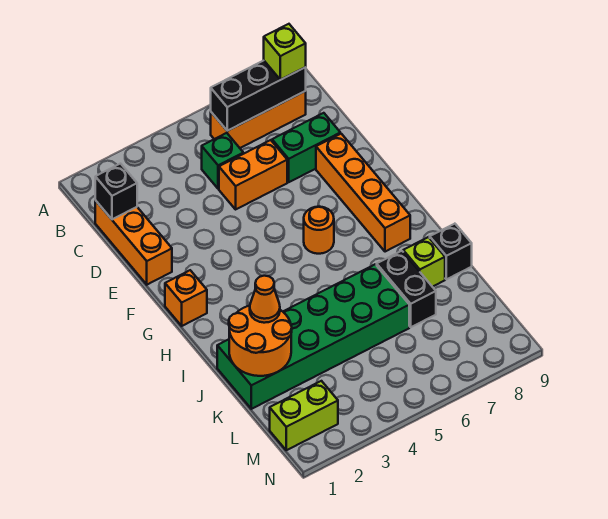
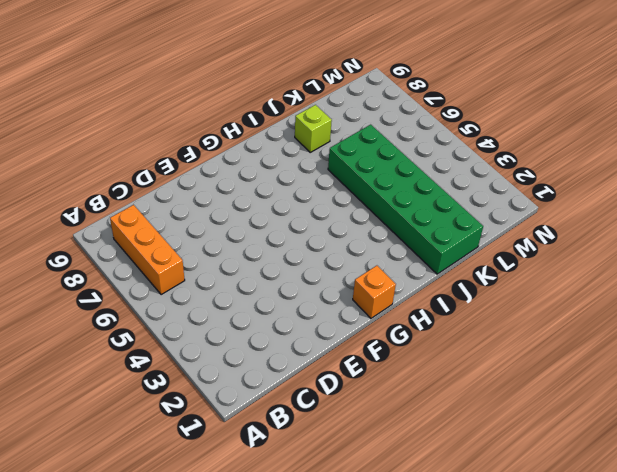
none -> orange 1x3 brick [95,200,172,285]
none -> green 1x1 brick [202,133,243,189]
none -> orange 1x2 brick [219,140,287,209]

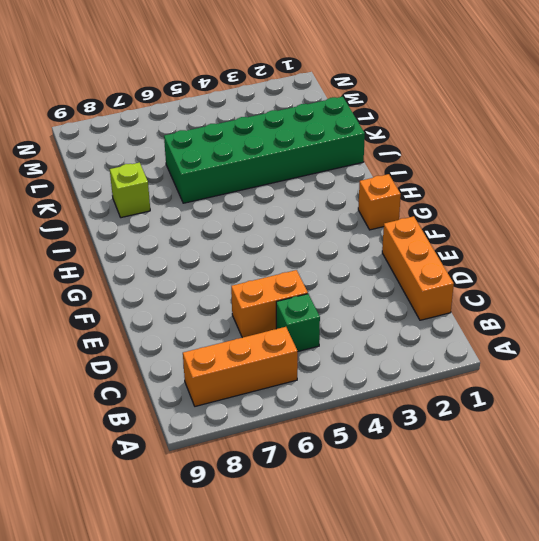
none -> green 1x2 brick [272,113,340,182]
none -> orange 1x4 brick [316,134,410,252]
none -> orange 1x1 round brick [304,207,334,254]

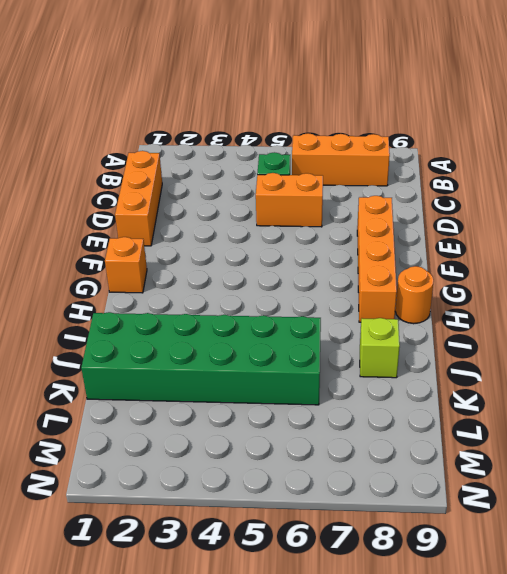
orange 1x1 round brick [395,266,434,324] -> orange 1x1 round brick moved to [304,207,334,254]
none -> green 1x2 brick [272,113,340,182]
none -> black 1x2 brick [377,251,436,327]
none -> black 1x1 brick [430,224,472,279]

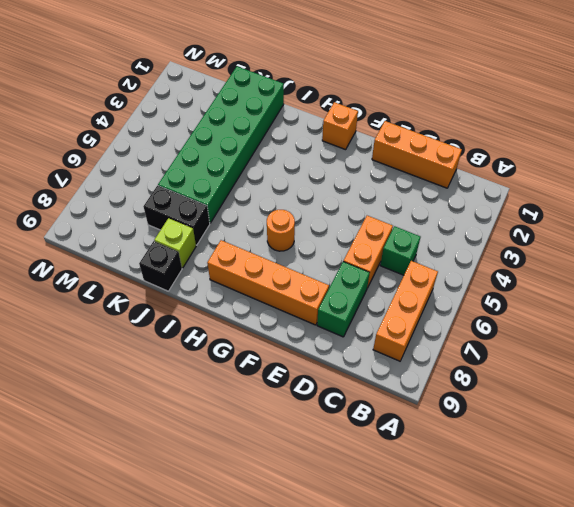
none -> lime 1x2 brick [270,381,338,450]
none -> black 1x3 brick [211,61,306,131]
none -> black 1x1 brick [95,164,137,219]

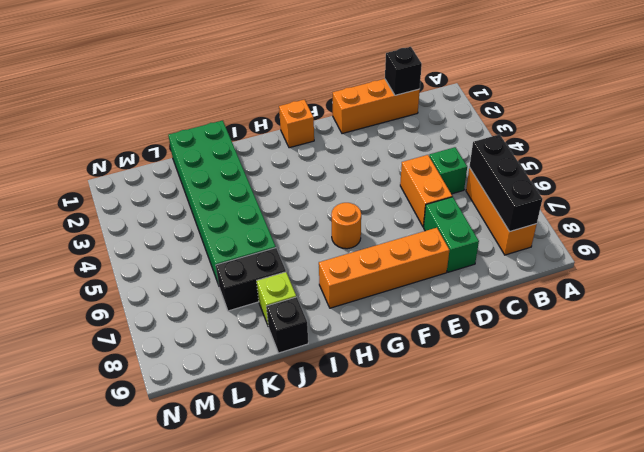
none -> lime 1x2 brick [270,381,338,450]
none -> orange 2x2 round brick [229,306,292,376]
none -> lime 1x1 brick [264,24,306,80]

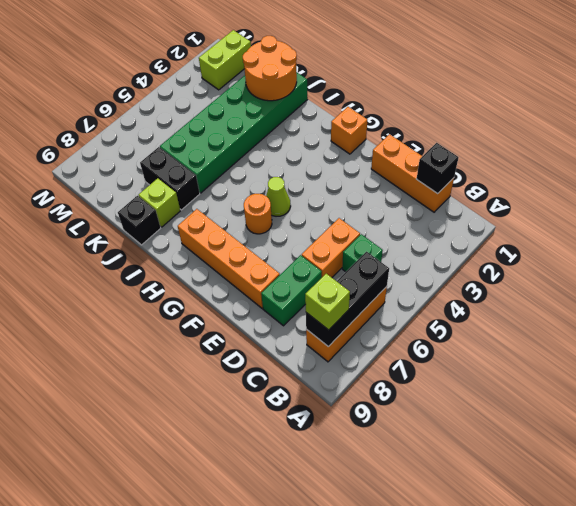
lime 1x1 cone [266,177,291,216] -> none
none -> orange 1x1 cone [250,276,280,323]

